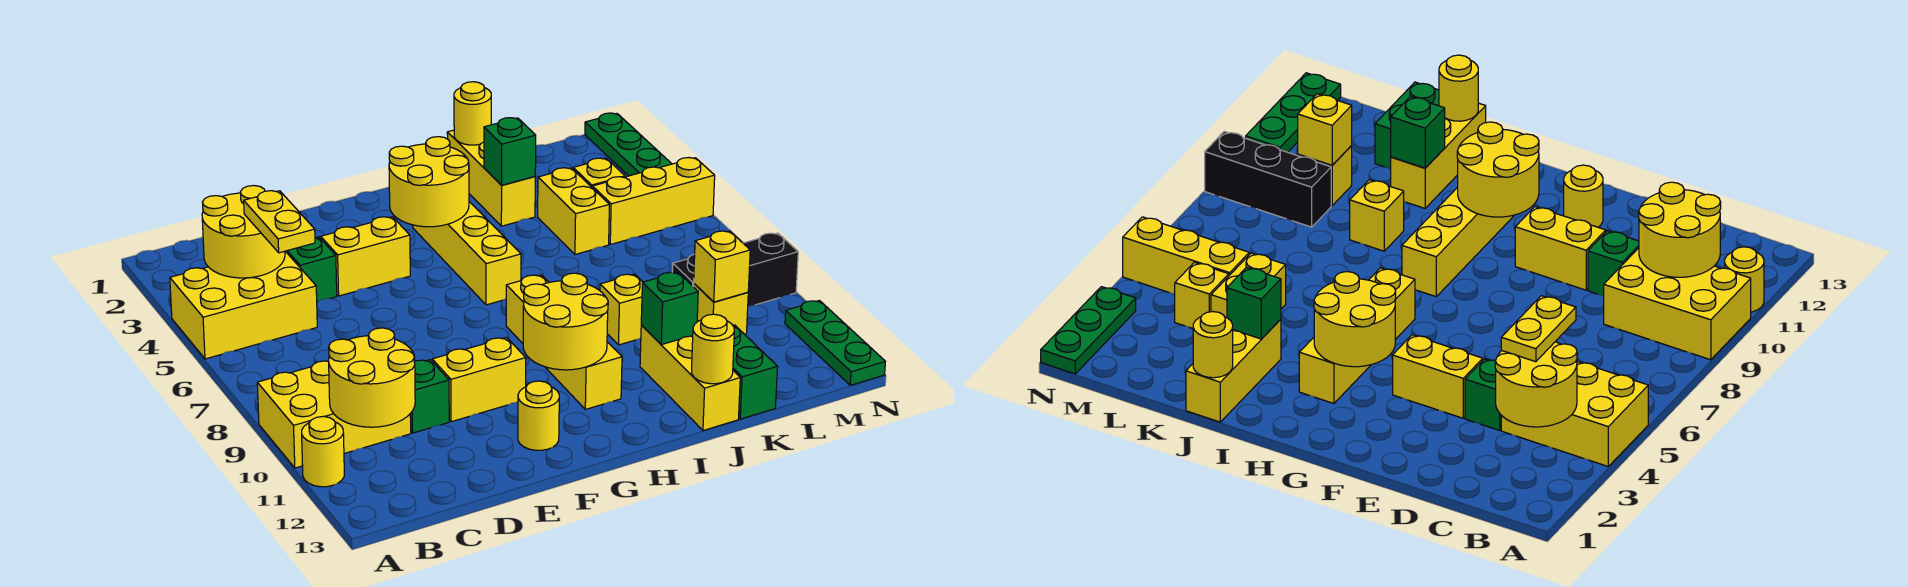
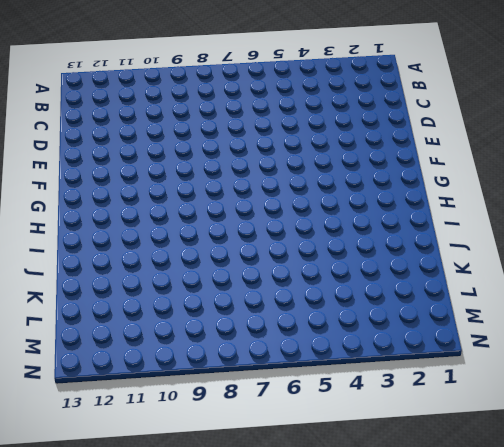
none -> yellow 2x3 brick [170,251,317,359]
none -> yellow 2x3 brick [257,361,411,468]
none -> yellow 1x1 round brick [302,416,344,487]
none -> green 1x1 brick [286,237,337,302]

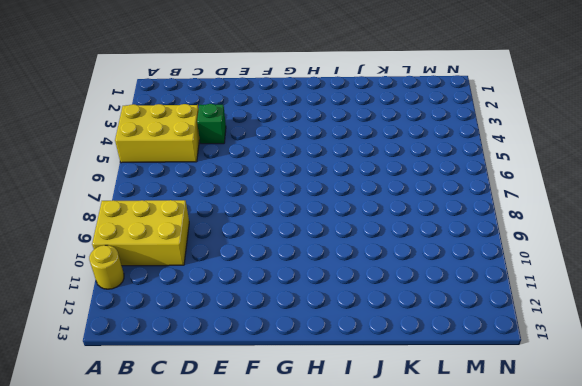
none -> green 1x1 brick [410,360,449,433]
none -> yellow 1x2 brick [321,217,410,296]
none -> yellow 1x2 brick [432,338,526,422]
none -> yellow 1x1 round brick [518,381,559,450]

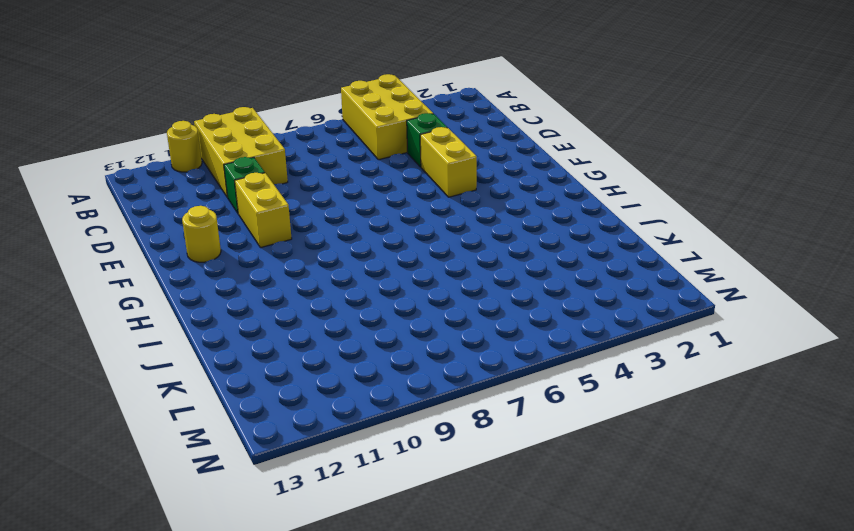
none -> yellow 1x4 brick [413,202,521,305]
none -> yellow 1x4 brick [506,275,622,409]
none -> yellow 1x3 brick [447,130,535,226]
none -> yellow 1x1 brick [600,274,643,345]

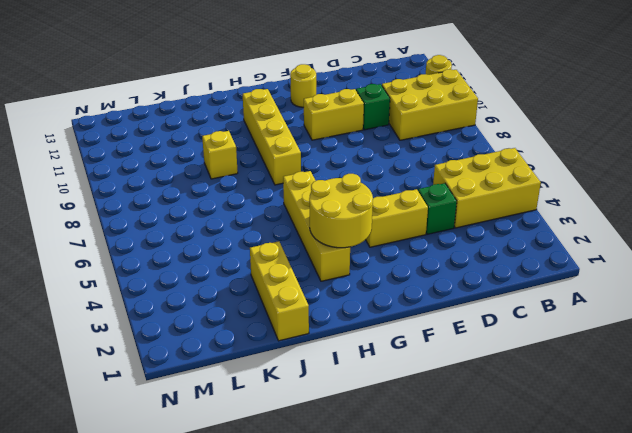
none -> yellow 1x3 brick [640,325,740,431]
none -> yellow 1x2 brick [538,168,609,254]
none -> green 1x2 brick [733,325,778,419]
none -> yellow 1x1 brick [573,158,625,188]

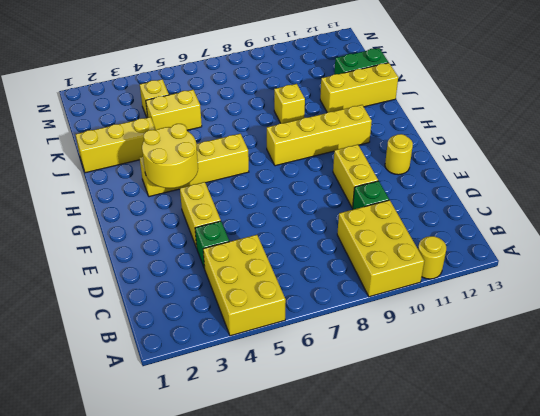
none -> yellow 1x3 brick [593,158,715,244]
none -> black 1x3 brick [672,233,798,306]
none -> yellow 1x1 brick [693,284,748,334]
none -> green 1x3 plate [585,113,671,176]

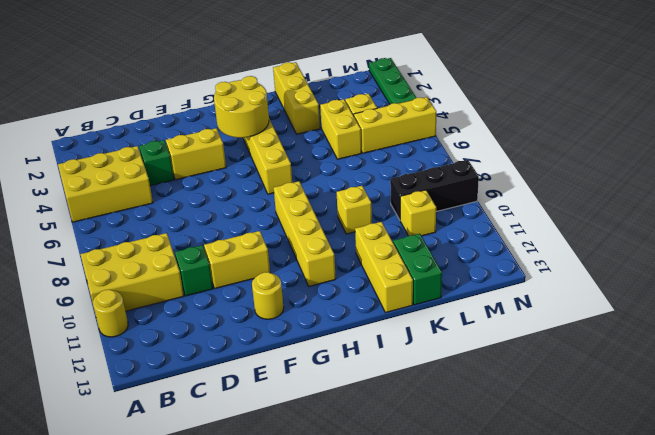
none -> green 1x3 plate [785,301,885,385]
none -> yellow 2x2 round brick [202,186,285,278]
none -> yellow 2x2 round brick [329,328,415,427]
none -> yellow 2x2 round brick [523,273,608,370]

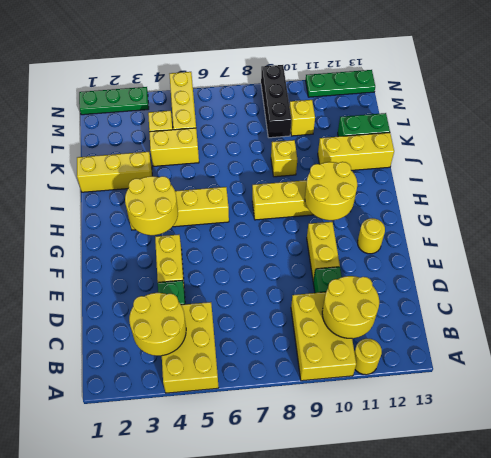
none -> yellow 1x1 round brick [454,82,491,145]
none -> green 1x1 brick [484,118,536,185]
none -> green 1x1 brick [641,272,698,345]
none -> yellow 1x1 round brick [692,314,734,384]

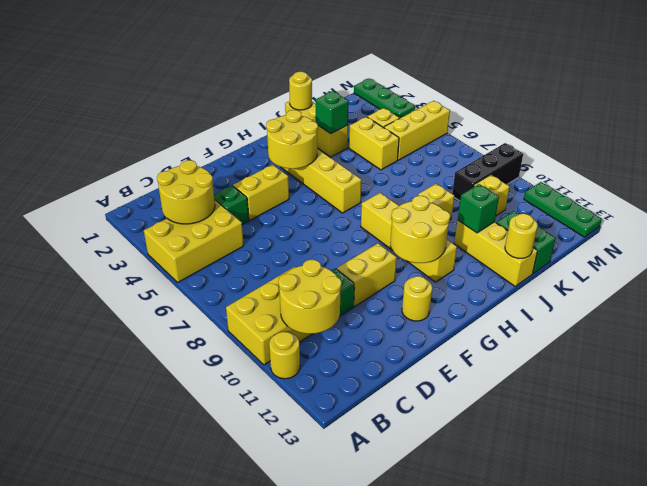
none -> yellow 1x1 brick [694,231,750,302]
none -> yellow 1x2 plate [244,191,315,253]

